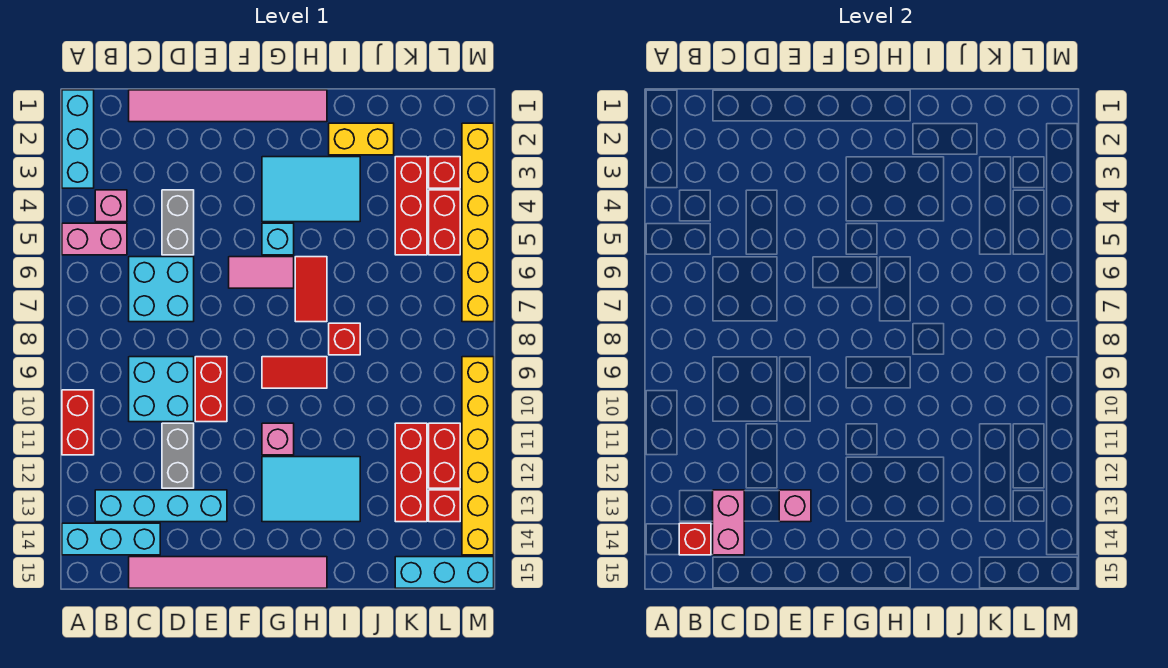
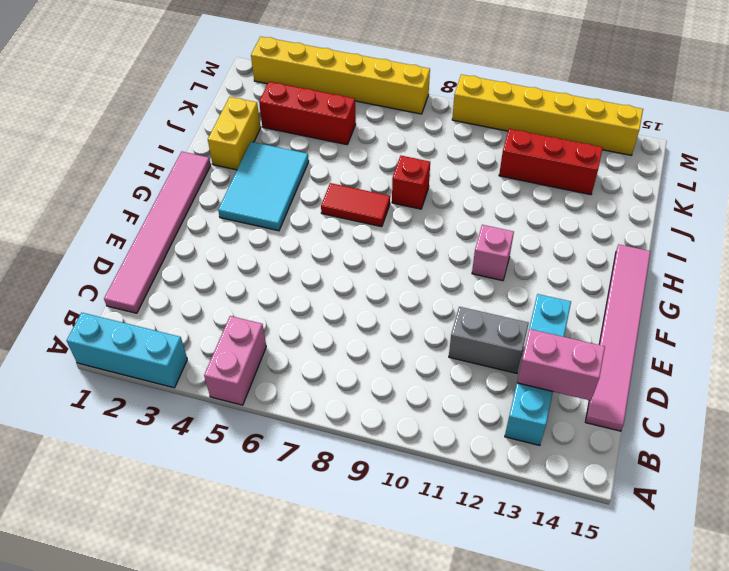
none -> red 1x2 brick [62,390,94,455]
none -> cyan 1x3 brick [62,523,160,555]
none -> pink 1x1 brick [95,190,127,222]
none -> cyan 2x2 brick [129,257,194,322]

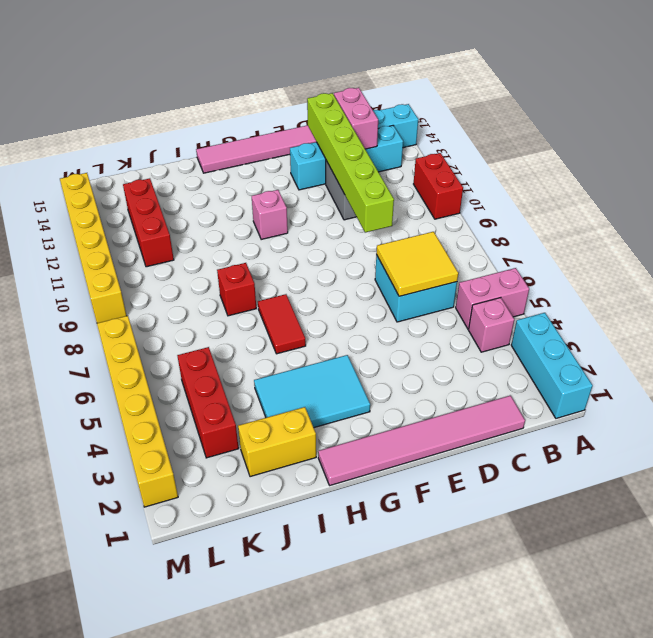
yellow 2x2 tile [376,232,458,296] -> none
lime 1x6 brick [307,93,394,233] -> none
none -> cyan 2x2 brick [129,357,194,422]
none -> grey 1x2 brick [162,190,194,255]
none -> red 1x2 brick [195,357,227,422]
none -> pink 1x2 tile [229,257,294,288]

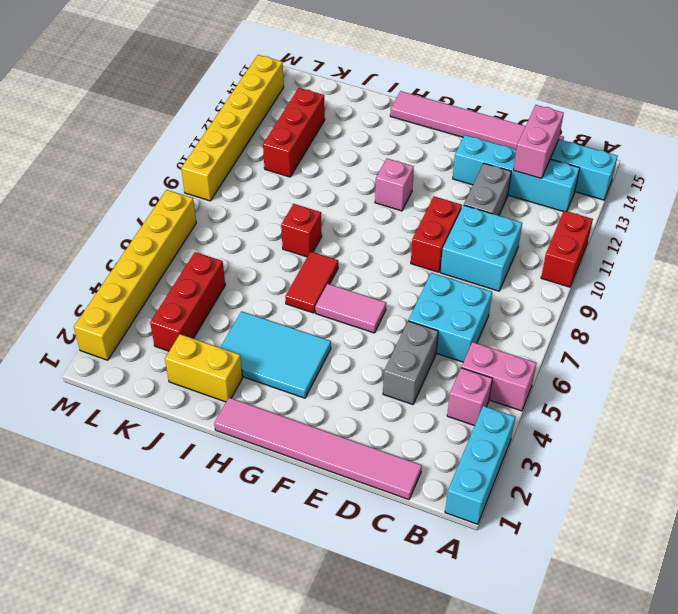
none -> cyan 1x1 brick [262,223,294,255]
none -> red 1x2 tile [262,357,327,388]
none -> cyan 2x3 tile [262,457,360,522]
none -> cyan 1x3 brick [395,557,494,588]

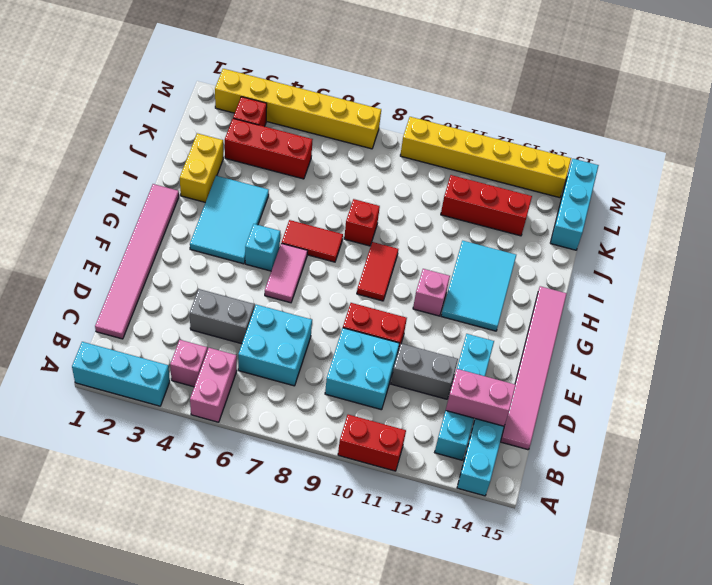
none -> red 1x2 brick [429,190,460,255]
none -> red 1x2 brick [429,423,460,488]
none -> red 1x1 brick [429,490,460,522]
none -> red 1x1 brick [679,523,711,555]

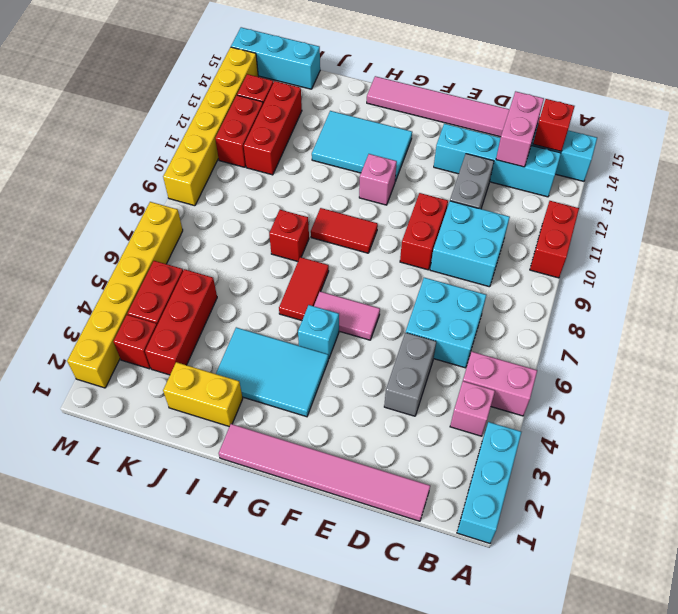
none -> pink 1x1 brick [779,490,811,522]

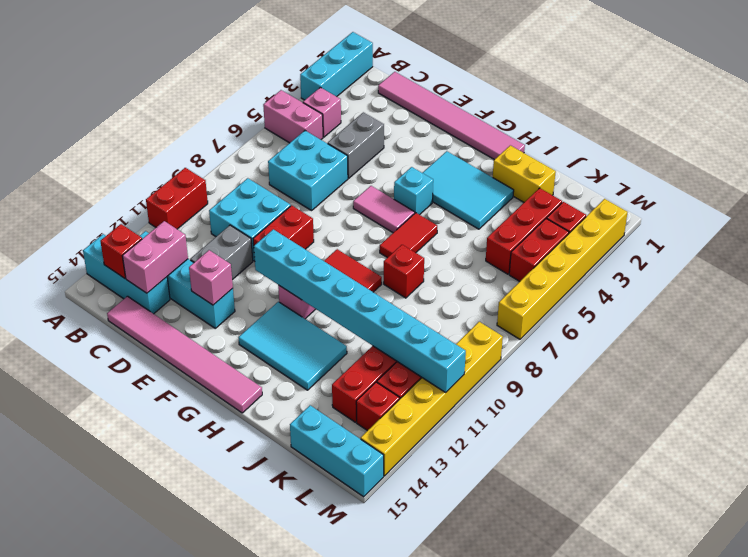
cyan 1x8 brick [254,229,466,392] -> none

